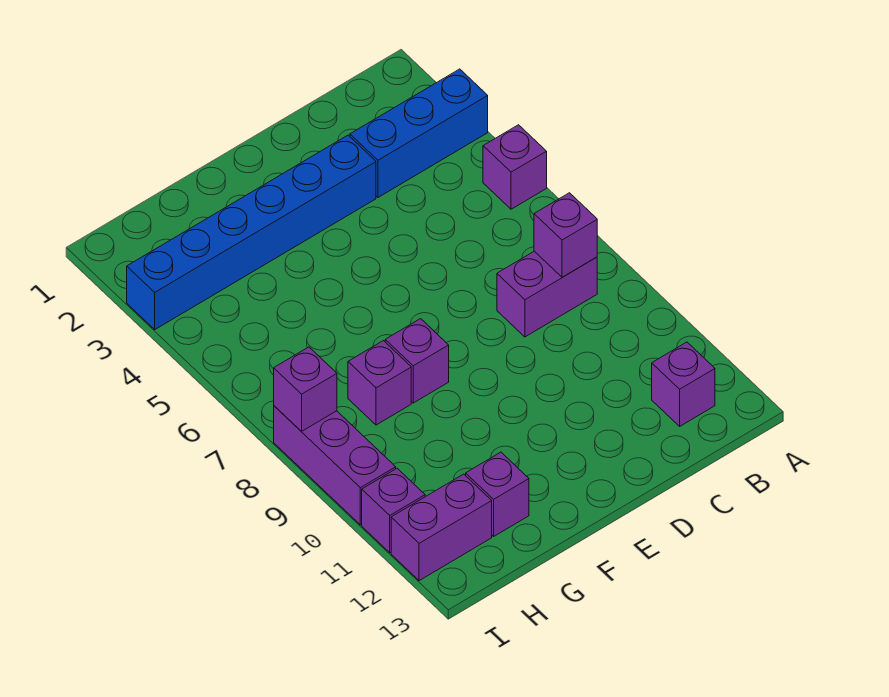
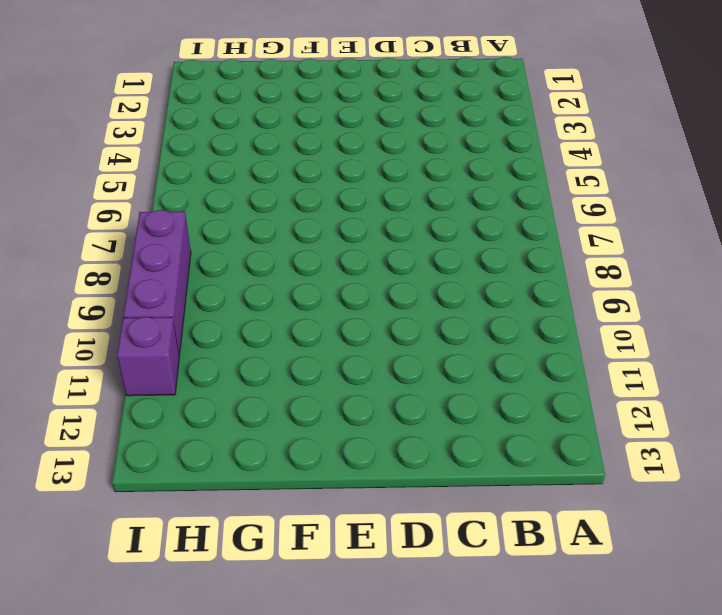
none -> blue 1x3 brick [350,69,488,197]
none -> purple 1x1 brick [483,125,547,209]
none -> purple 1x2 brick [497,251,597,337]

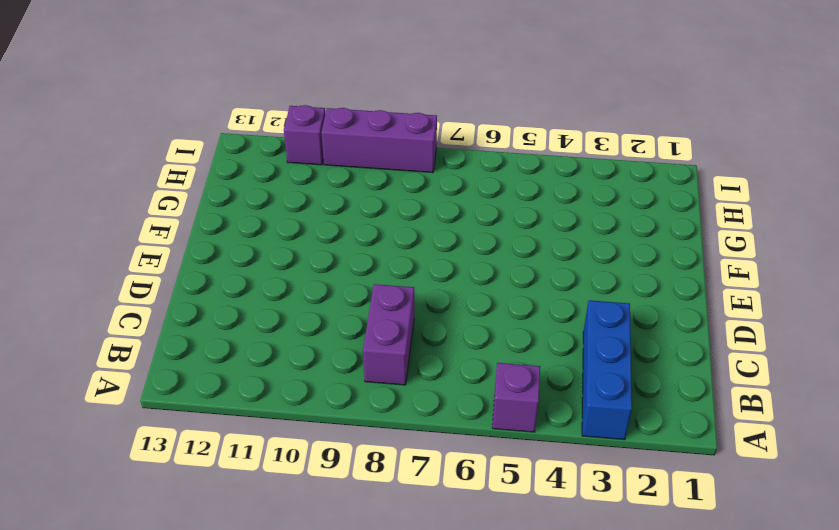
none -> purple 1x1 brick [652,342,715,426]
none -> blue 1x6 brick [127,135,376,329]
none -> purple 1x1 brick [385,319,449,403]

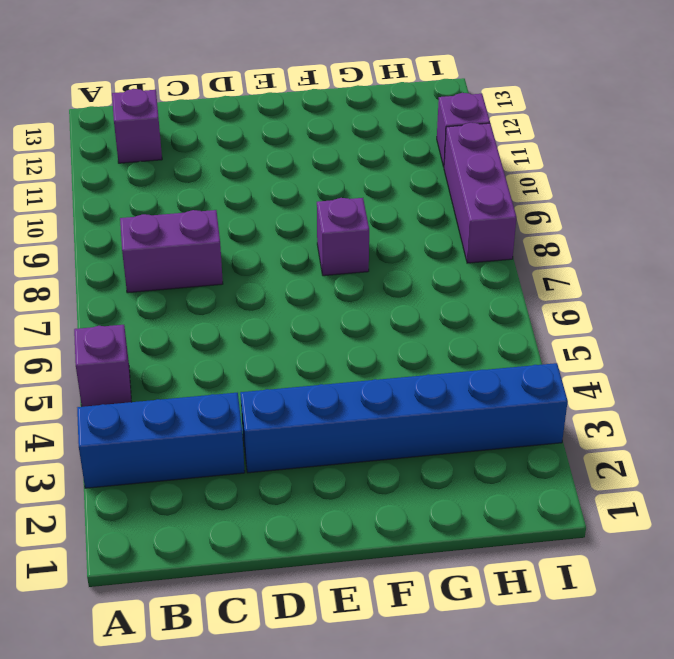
none -> purple 1x1 brick [348,341,411,425]
none -> purple 1x1 brick [466,452,529,536]
none -> purple 1x2 brick [391,474,492,581]

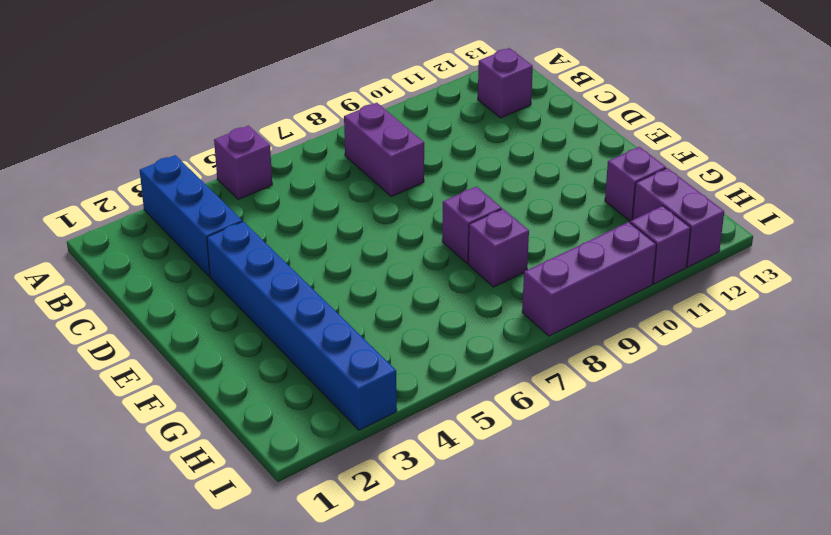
none -> purple 1x1 brick [534,193,597,277]
none -> purple 1x1 brick [274,347,337,431]

